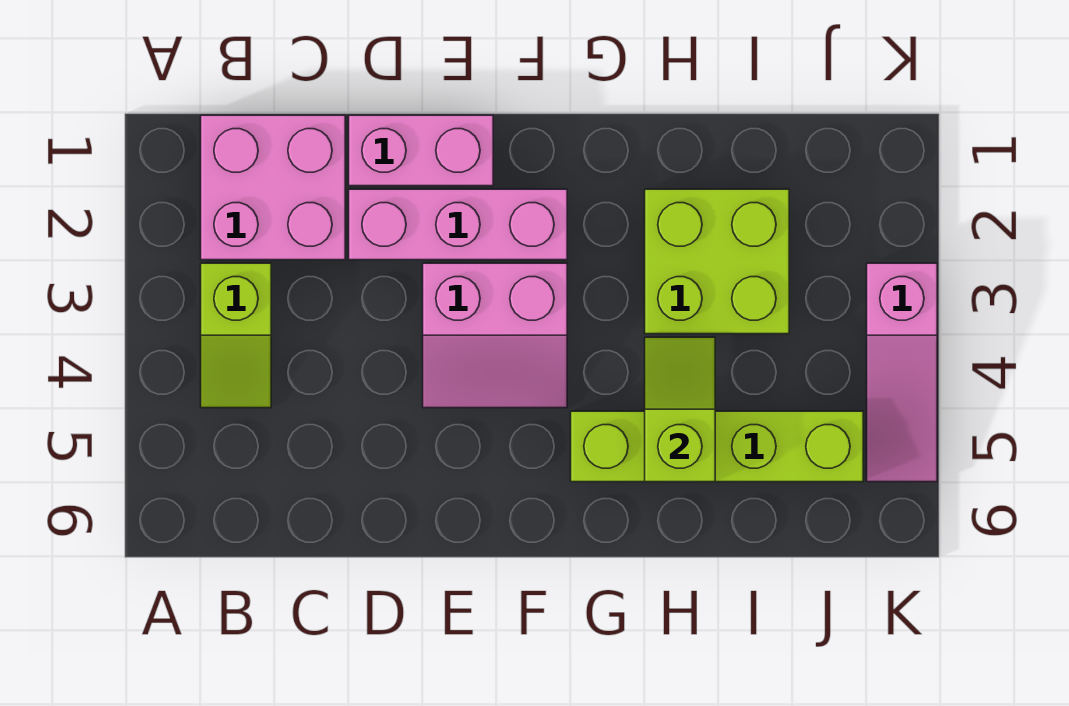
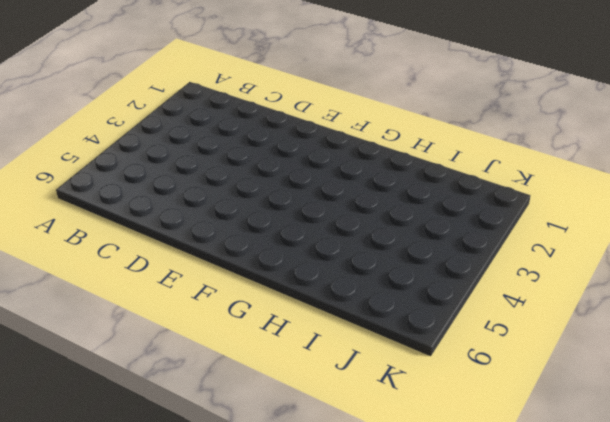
none -> pink 2x2 brick [201,115,345,260]
none -> lime 1x2 slope [201,263,271,408]

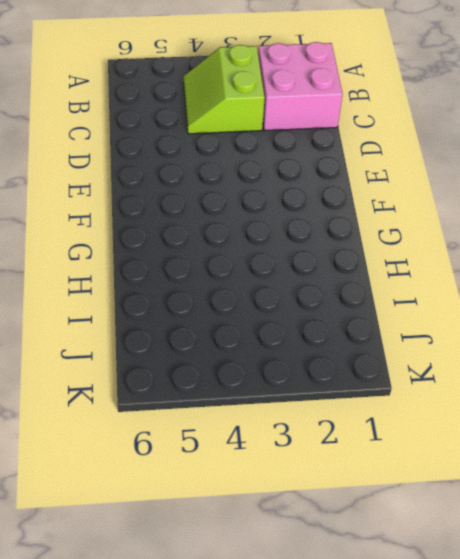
lime 2x2 slope [183,45,265,134] -> lime 1x2 slope [201,263,271,408]
none -> pink 1x2 brick [349,115,493,186]
none -> pink 1x3 brick [349,189,567,260]

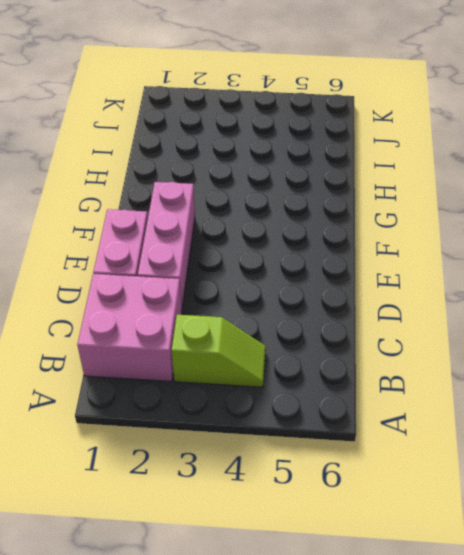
none -> pink 2x2 slope [423,263,567,408]
none -> lime 1x4 brick [571,411,863,482]

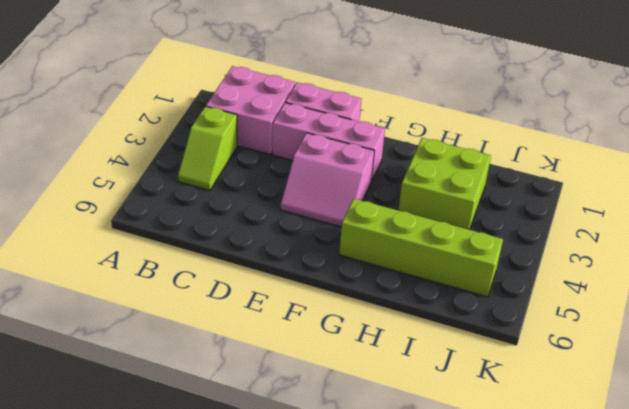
none -> pink 1x3 slope [867,263,937,482]
none -> lime 1x2 slope [645,337,715,482]

